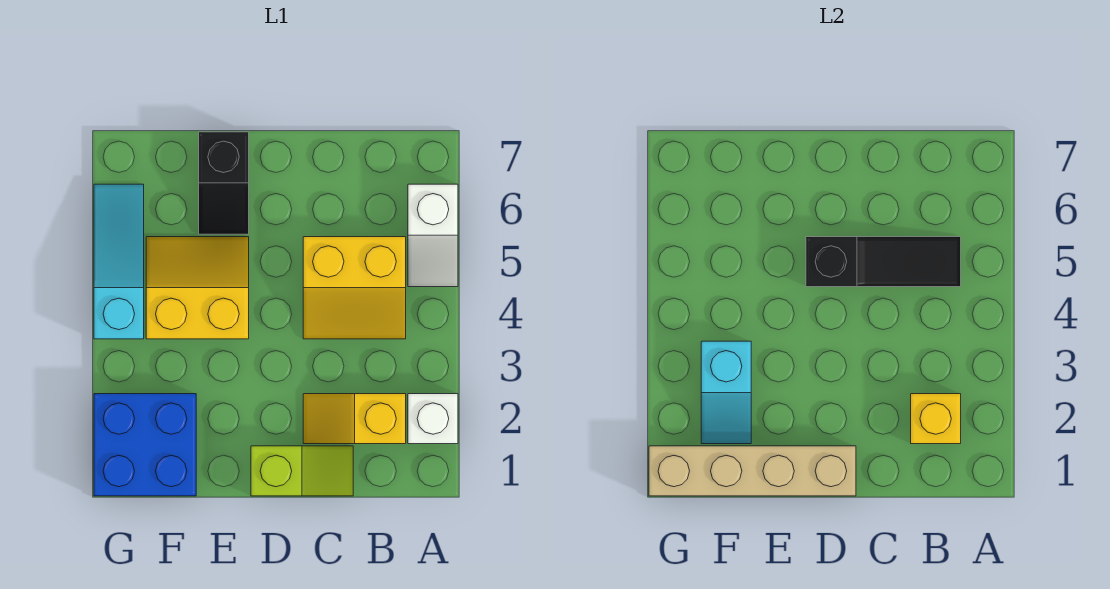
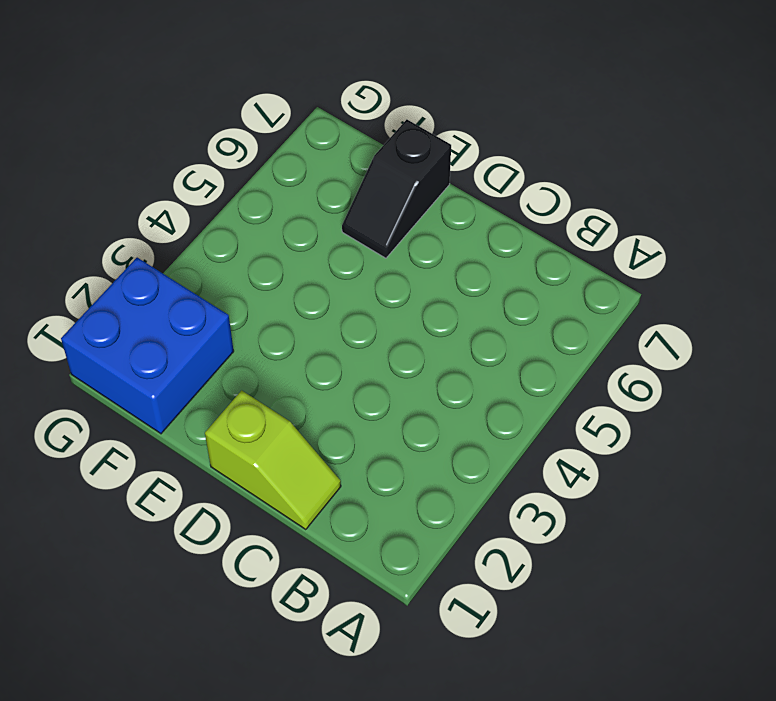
none -> white 1x1 brick [408,394,458,444]
none -> white 1x2 slope [408,184,458,287]
none -> yellow 1x2 slope [303,394,406,444]

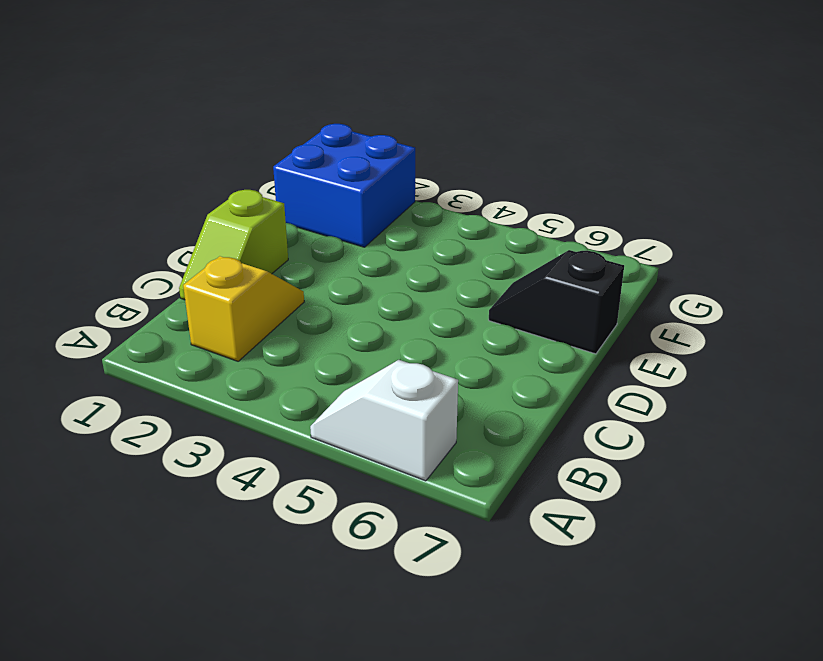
none -> white 1x1 brick [408,394,458,444]
none -> yellow 2x2 slope [303,237,406,339]
none -> yellow 2x2 slope [146,237,249,339]

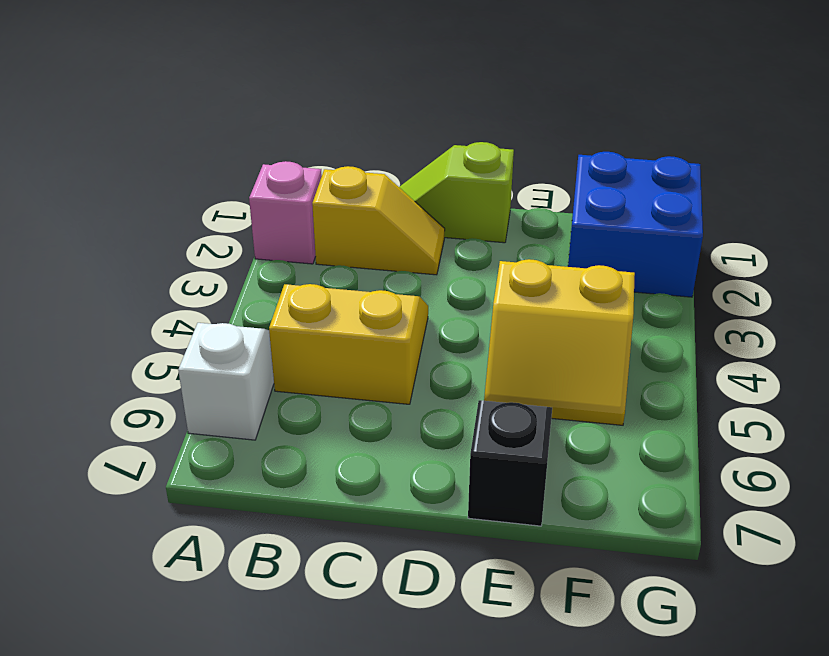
pink 1x1 brick [249,161,322,264] -> white 1x1 brick [408,394,458,444]
none -> cyan 1x3 slope [94,184,144,339]
none -> yellow 1x1 brick [911,394,961,444]
none -> black 1x3 slope [806,237,961,287]

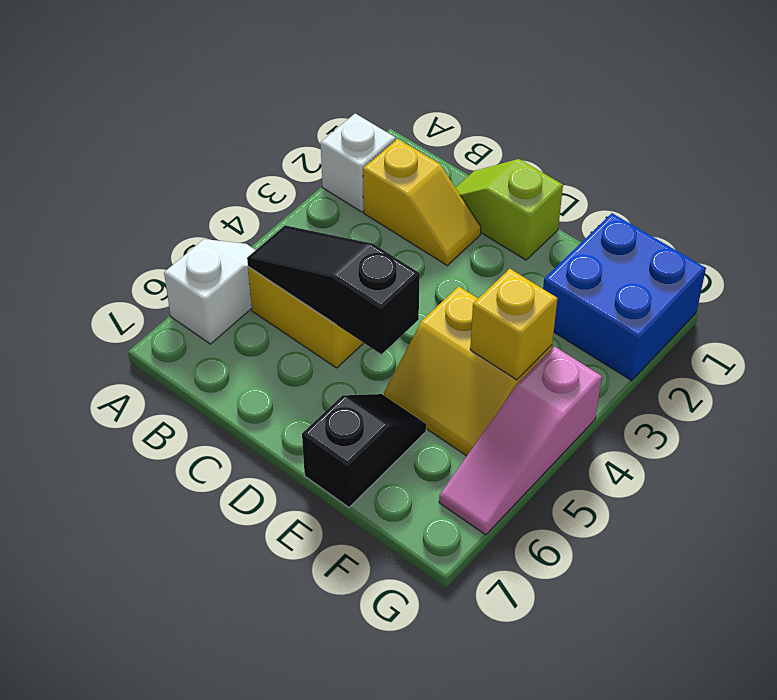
yellow 1x1 brick [470,269,557,380] -> yellow 1x1 brick moved to [911,394,961,444]
pink 1x3 slope [439,347,602,535] -> cyan 1x3 slope [94,184,144,339]
none -> tan 1x4 brick [649,446,856,496]
none -> cyan 1x2 slope [701,341,751,444]

